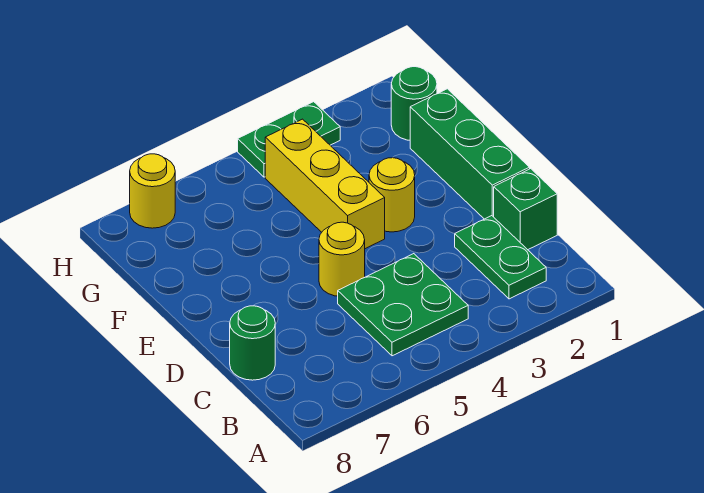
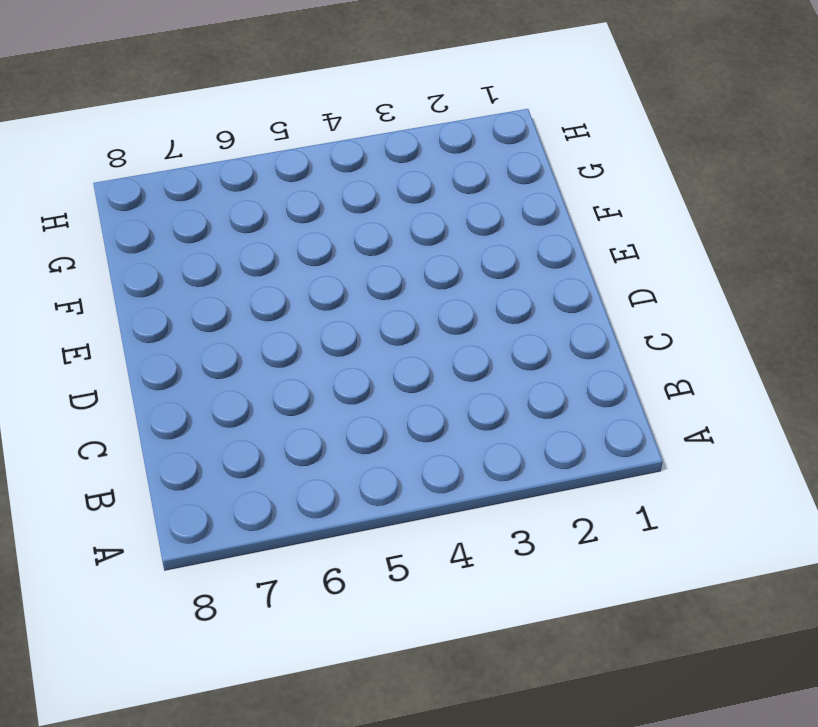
none -> green 1x2 plate [455,216,546,299]
none -> green 2x2 plate [338,254,468,356]

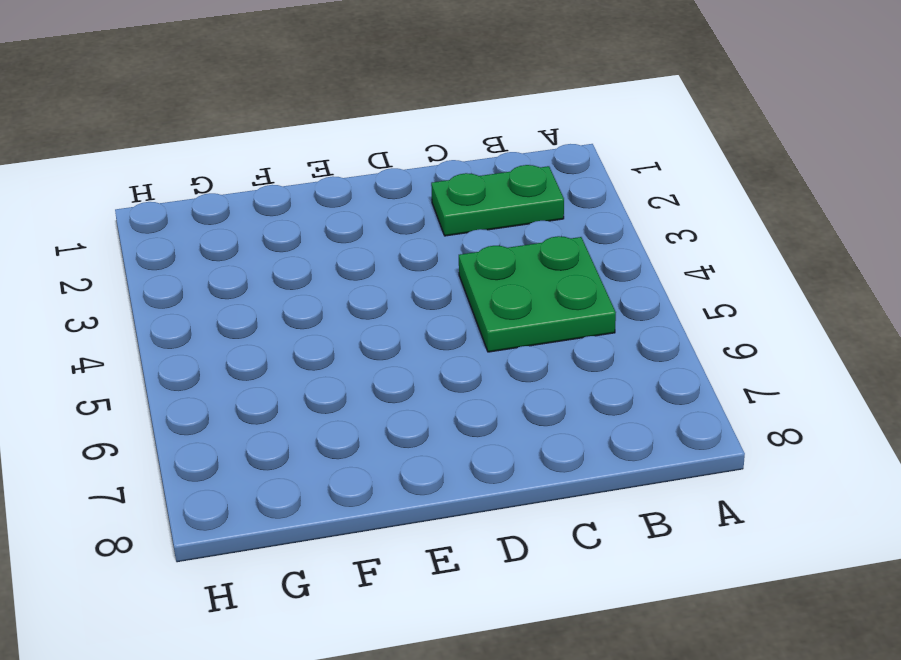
none -> green 1x1 brick [494,169,557,250]
none -> green 1x1 round brick [230,306,275,380]

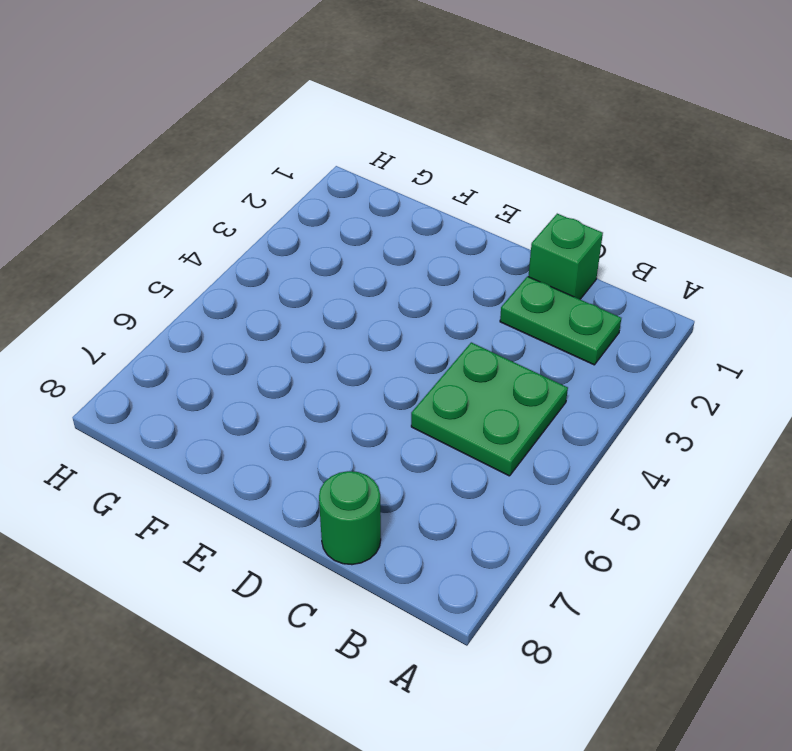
none -> green 1x3 brick [410,89,530,219]
none -> yellow 1x1 round brick [319,222,365,296]

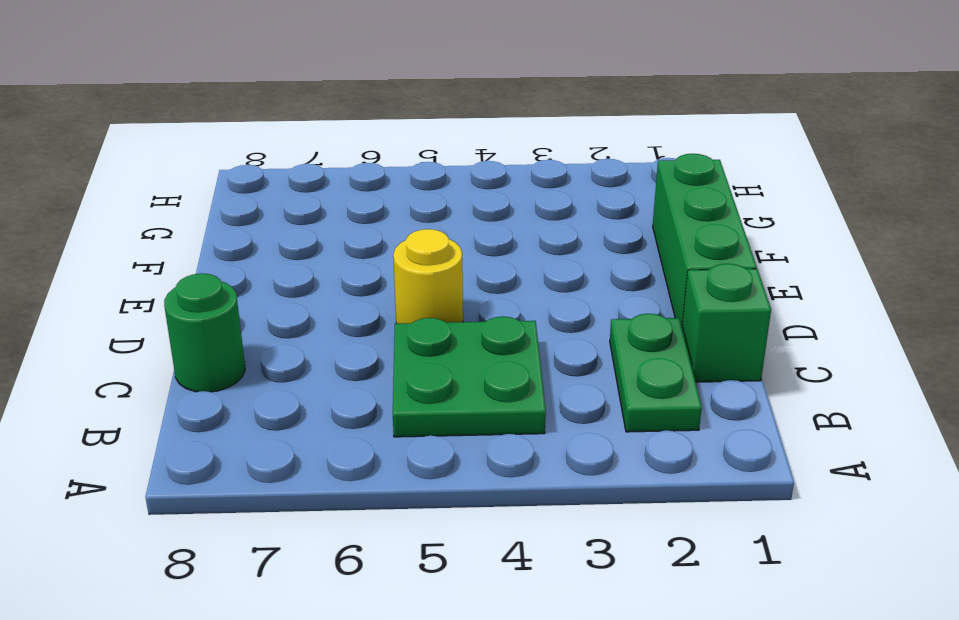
none -> yellow 1x1 round brick [369,158,415,232]
none -> yellow 1x3 brick [265,119,385,249]

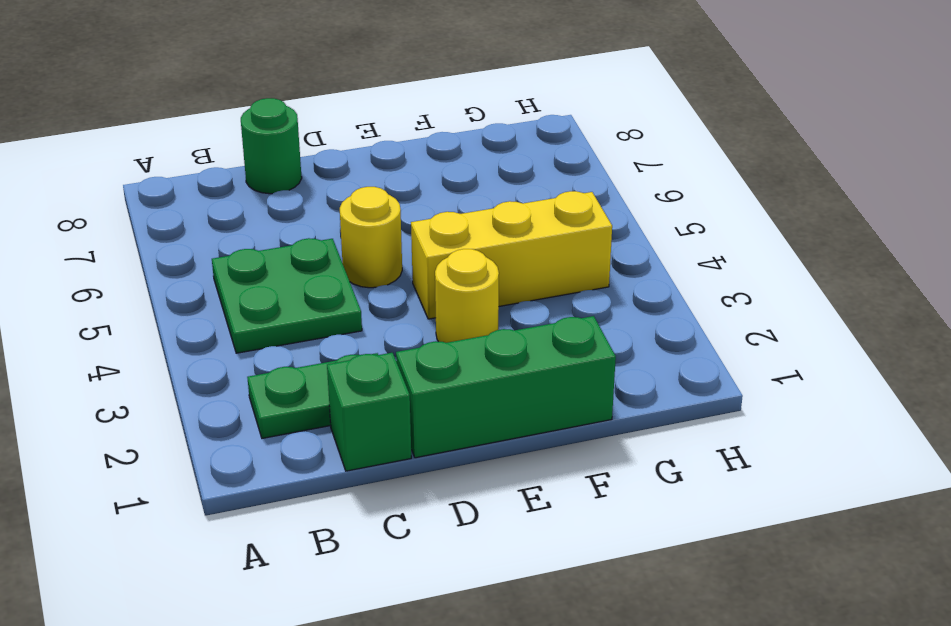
none -> green 1x1 round brick [391,67,437,140]
none -> green 1x2 plate [238,102,340,177]

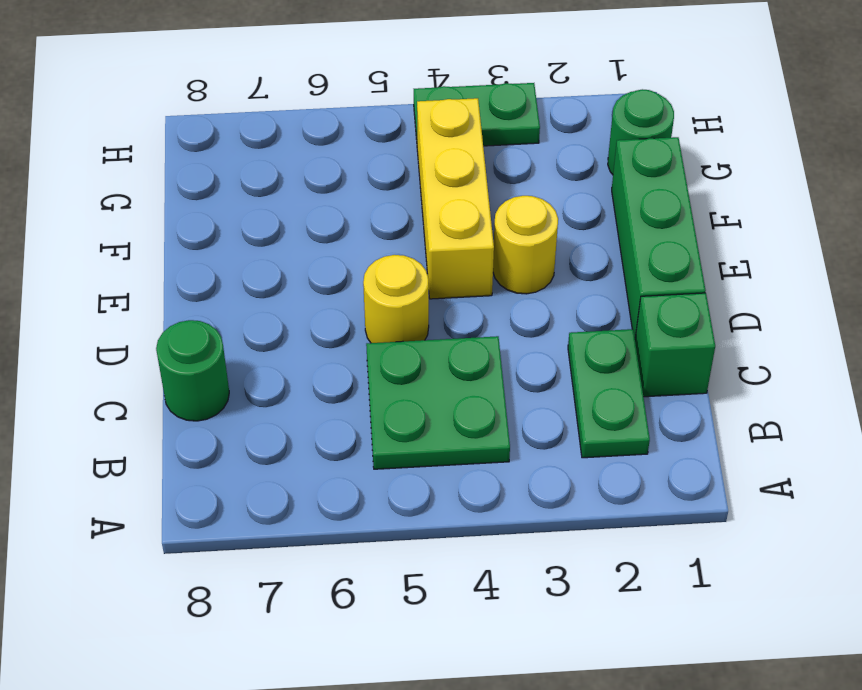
none -> yellow 1x1 round brick [130,154,175,228]

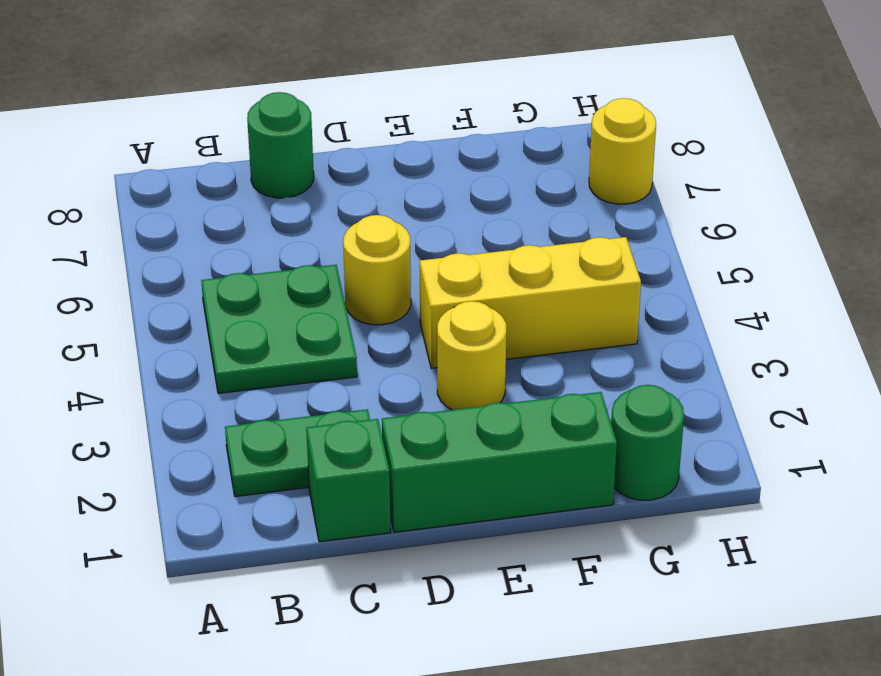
none -> green 1x2 plate [238,102,340,177]

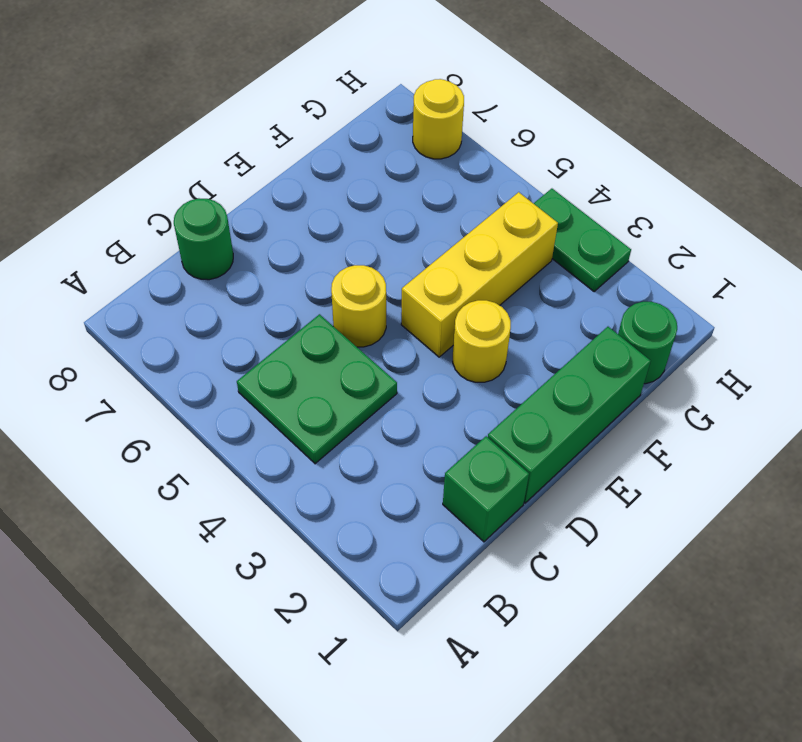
none -> green 1x2 plate [455,216,546,299]

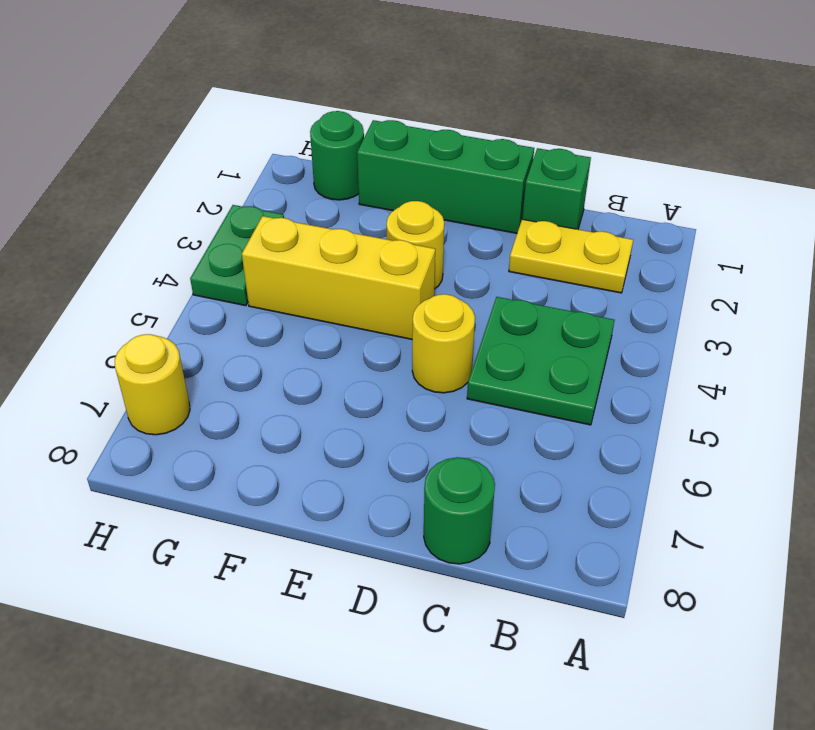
yellow 1x2 plate [509,219,633,293] -> green 1x2 plate [455,216,546,299]

